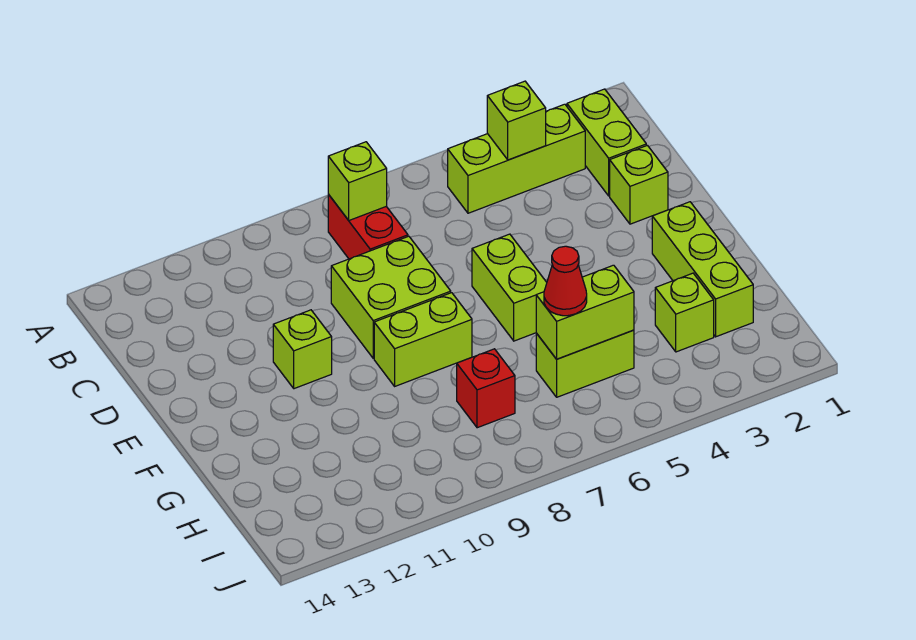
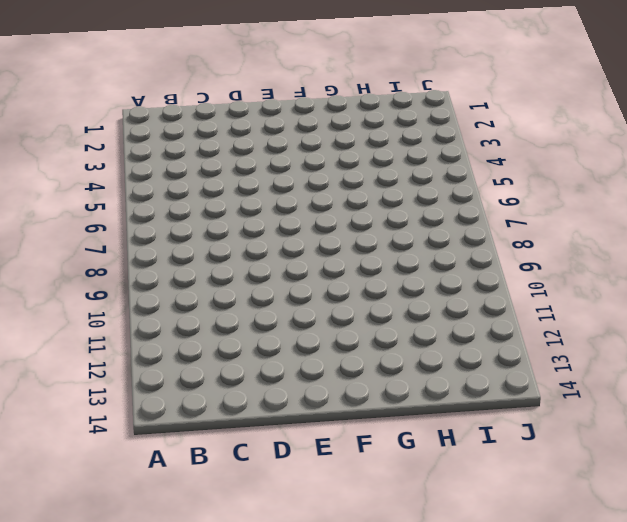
none -> lime 1x2 brick [567,89,646,196]
none -> lime 1x3 brick [448,104,585,213]
none -> red 1x2 brick [328,195,408,259]

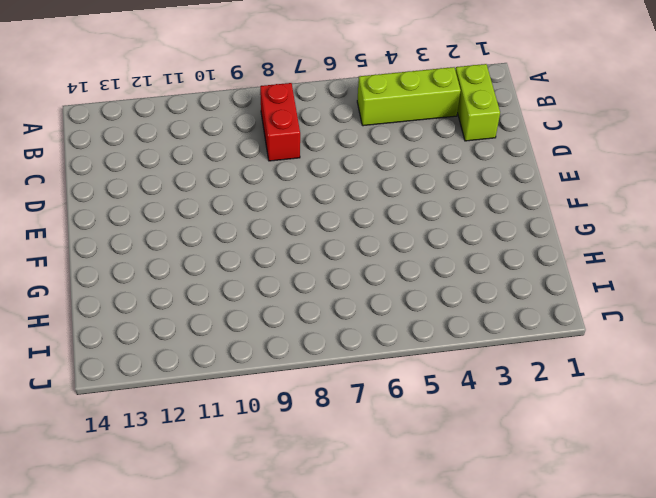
none -> lime 1x1 brick [610,145,668,224]
none -> lime 2x2 brick [331,236,451,358]
none -> lime 1x2 brick [472,234,547,341]

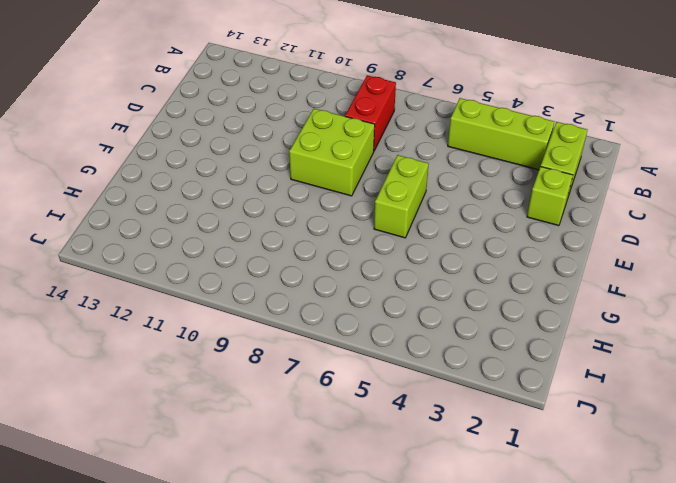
none -> lime 1x1 brick [273,310,332,389]
none -> lime 1x3 brick [652,202,753,337]
none -> lime 1x2 brick [374,293,472,386]

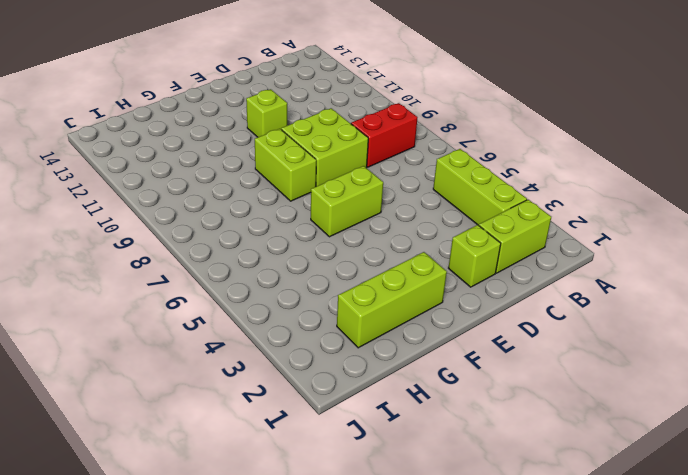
none -> lime 1x1 brick [655,273,714,352]
none -> lime 1x2 brick [536,330,634,397]
none -> red 1x1 brick [457,349,515,428]

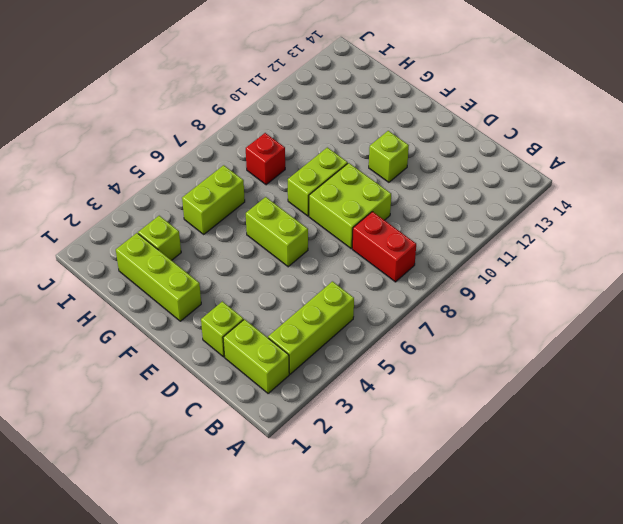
none -> lime 1x1 brick [487,81,546,160]
none -> lime 1x1 brick [328,142,387,220]
none -> lime 1x2 brick [536,265,634,359]

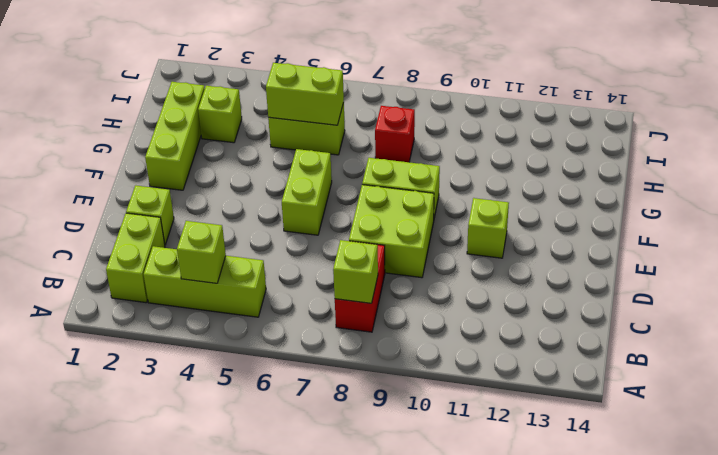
none -> red 1x1 cone [544,246,587,316]

